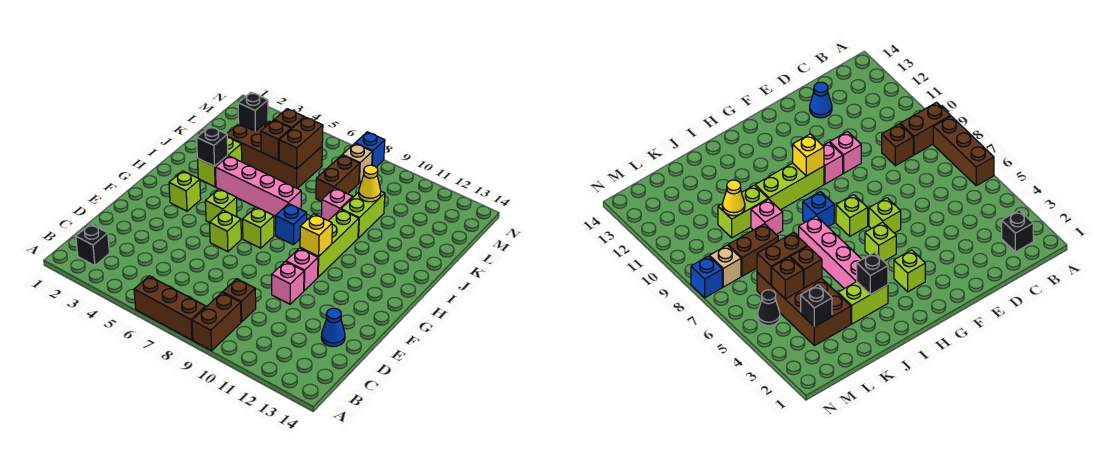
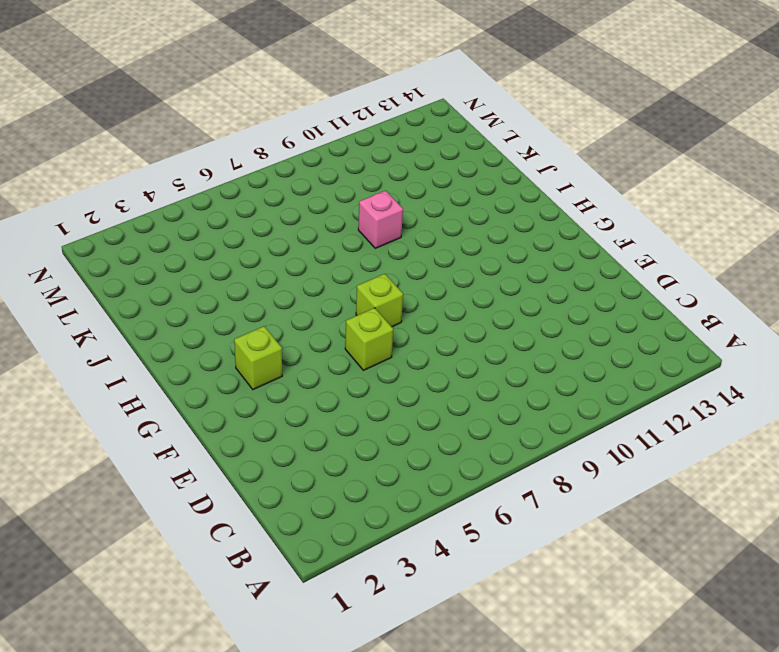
none -> brown 1x3 brick [134,276,206,340]
none -> brown 1x2 brick [192,293,241,351]
none -> black 1x1 brick [76,224,109,266]

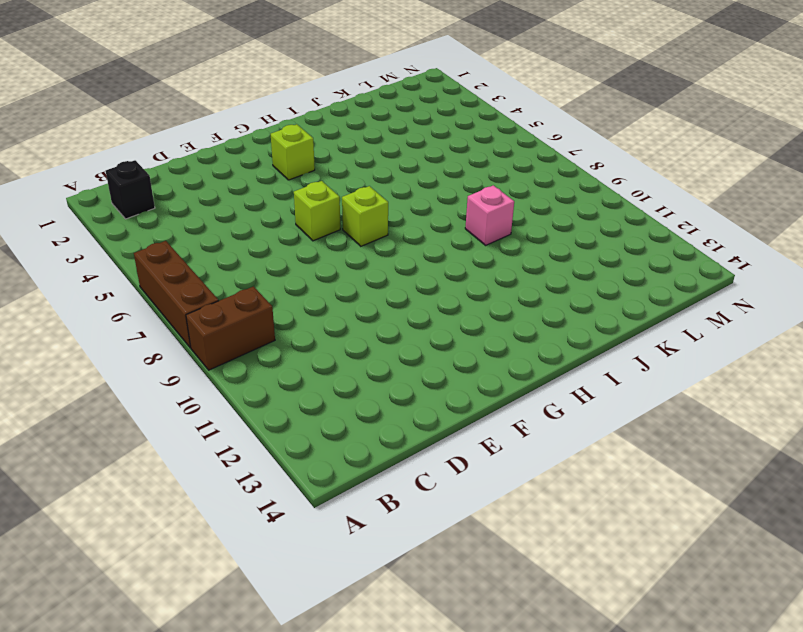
none -> brown 1x1 brick [222,279,256,322]
none -> blue 1x1 cone [321,308,345,347]
none -> pink 1x1 brick [272,262,304,304]

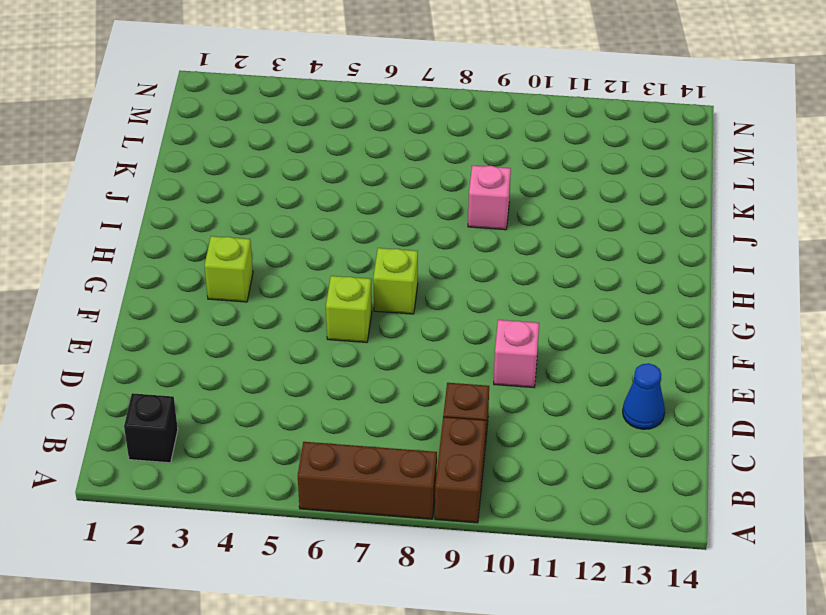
none -> pink 1x1 brick [286,248,318,290]
none -> lime 1x1 brick [205,189,237,223]
none -> lime 1x3 brick [300,210,359,277]

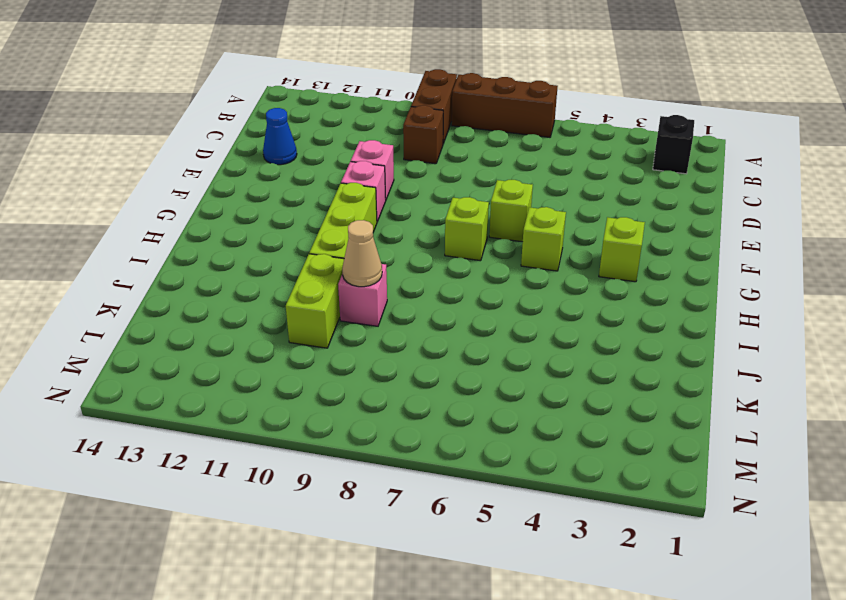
tan 1x1 cone [342,220,382,287] -> none
none -> blue 1x1 brick [276,204,307,245]
none -> lime 1x2 brick [198,137,242,187]
none -> pink 1x4 brick [215,156,301,217]

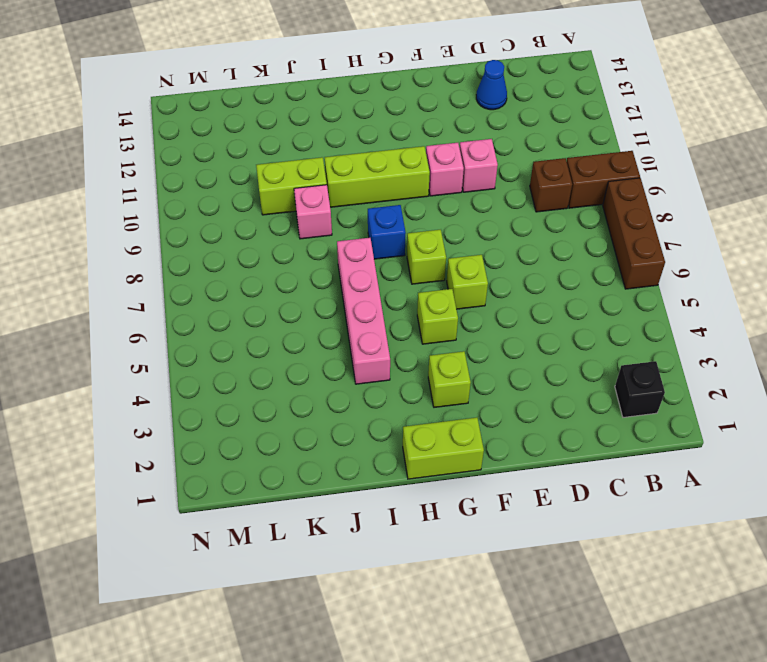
lime 1x2 brick [403,418,484,479] -> lime 1x2 brick moved to [198,137,242,187]
none -> brown 2x4 brick [227,121,322,189]
none -> brown 1x2 brick [316,155,360,201]
none -> black 1x1 cone [758,290,780,325]

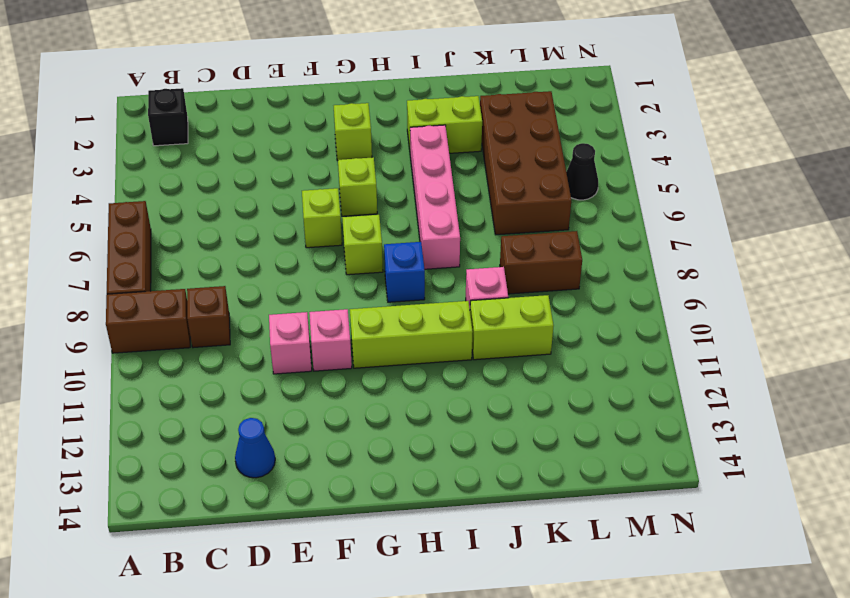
none -> tan 1x1 brick [343,143,372,183]
none -> blue 1x1 brick [355,132,385,167]
none -> yellow 1x1 brick [300,214,332,256]

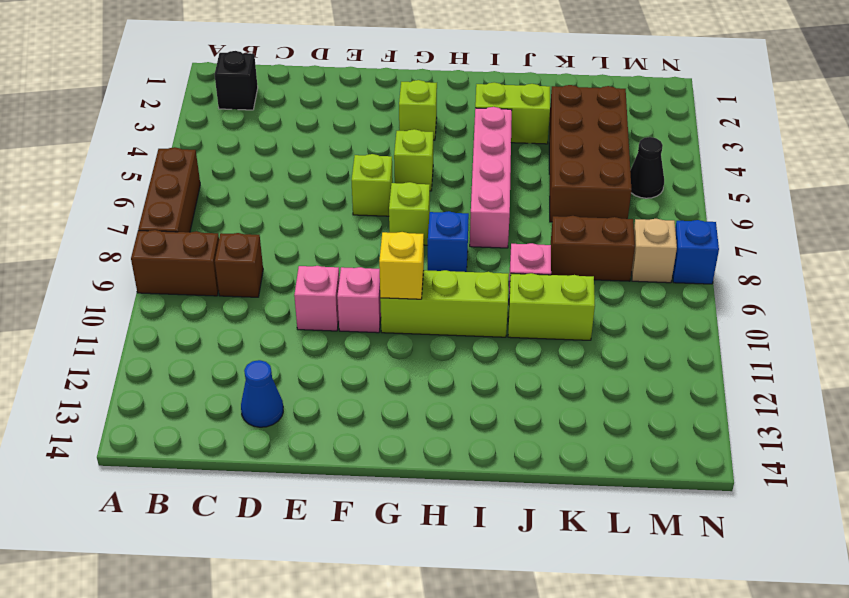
none -> black 1x1 brick [197,126,228,166]
none -> brown 1x1 brick [261,120,291,160]
none -> brown 1x2 brick [279,117,323,169]

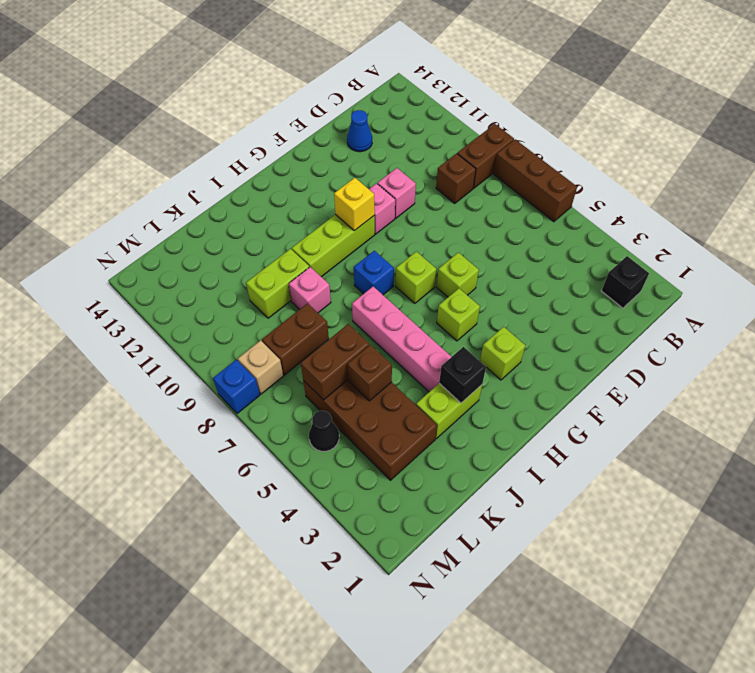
none -> yellow 1x1 cone [359,165,381,202]
none -> black 1x1 brick [238,92,268,131]
none -> brown 1x1 brick [274,109,304,129]

